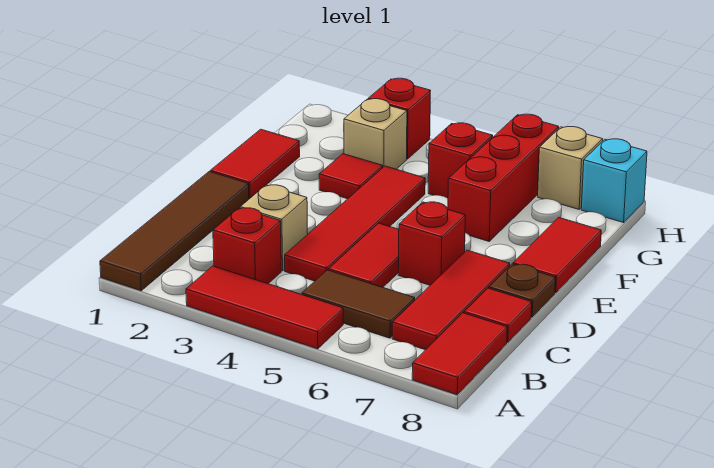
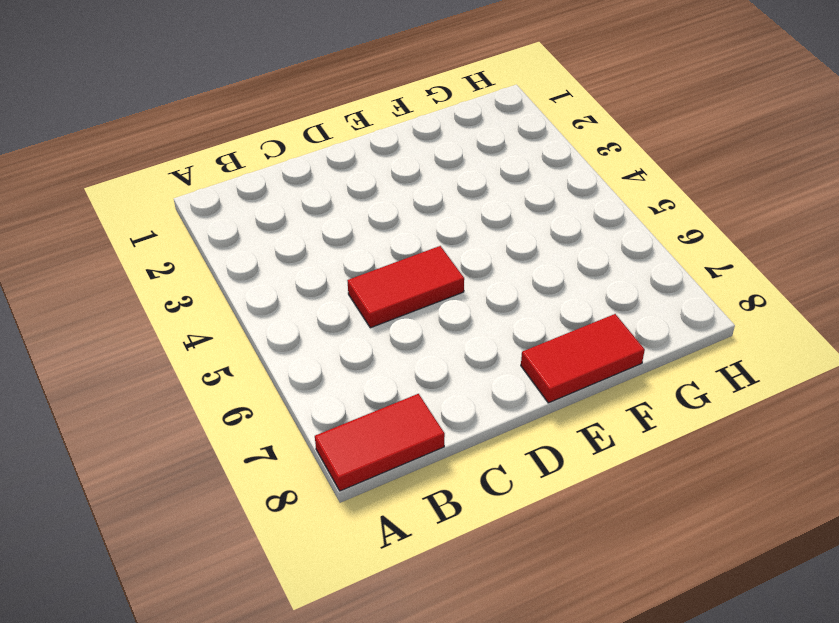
none -> brown 1x4 tile [100,172,249,291]
none -> red 1x3 tile [186,266,343,349]
none -> red 1x1 brick [213,208,281,284]

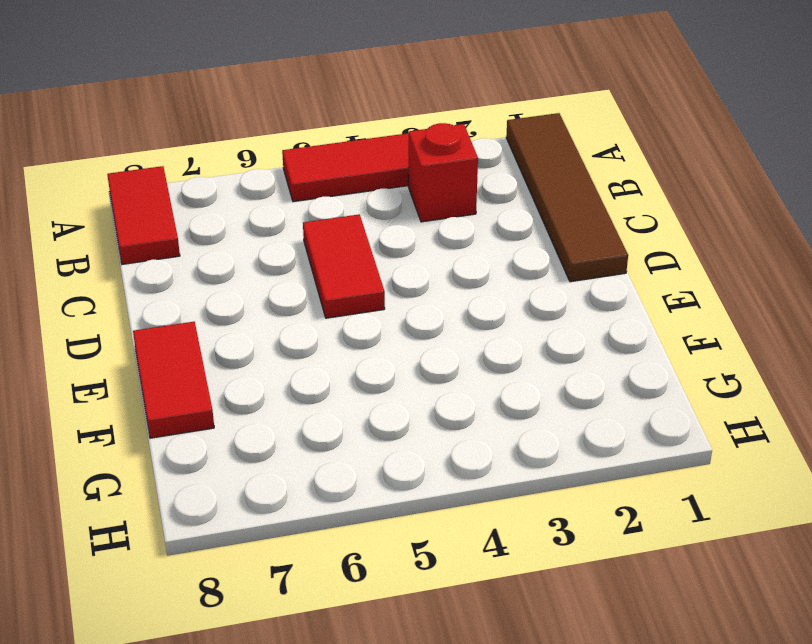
none -> brown 1x2 tile [302,270,415,338]
none -> red 1x3 tile [392,250,510,350]
none -> tan 1x1 brick [240,185,308,271]

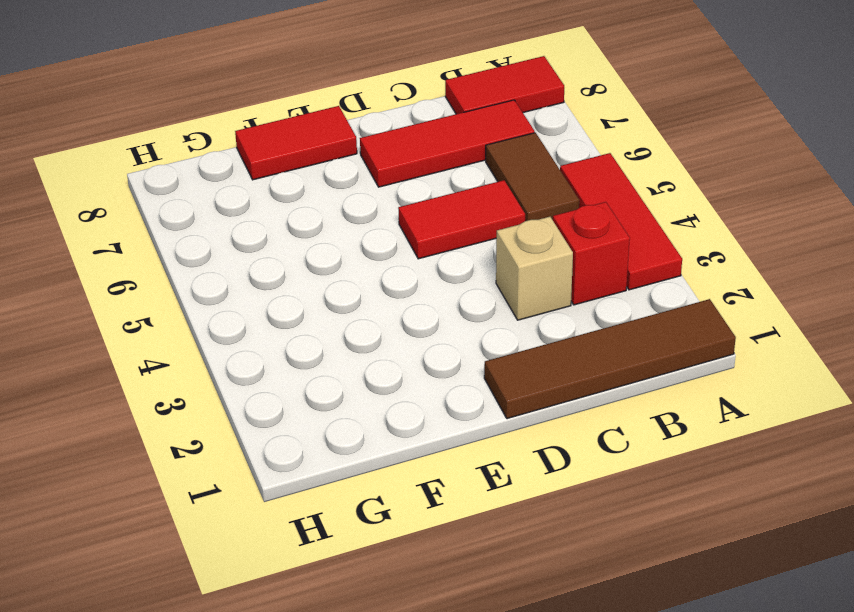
none -> red 1x4 tile [285,166,425,281]
none -> red 1x1 tile [464,288,532,342]
none -> red 1x1 brick [398,202,465,285]

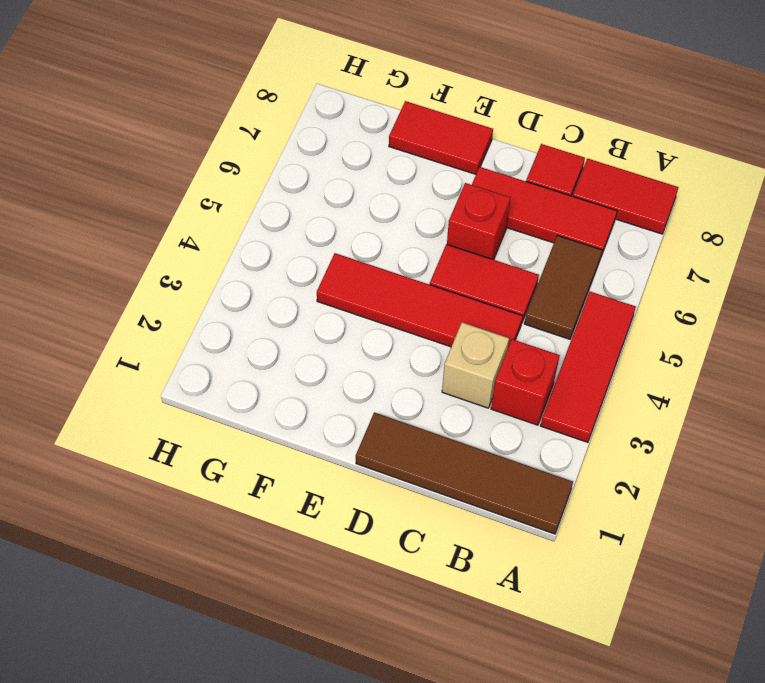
none -> brown 1x1 plate [489,264,555,317]
none -> red 1x2 tile [210,129,300,198]
none -> red 1x1 tile [319,154,383,199]

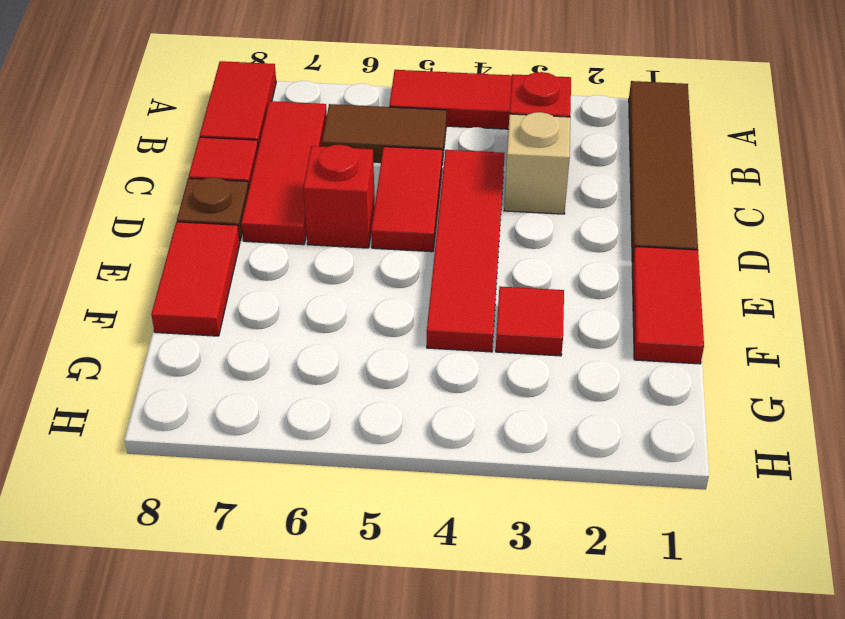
none -> red 1x3 brick [448,114,559,241]
none -> tan 1x1 brick [344,99,407,169]
none -> red 1x1 brick [428,123,493,198]

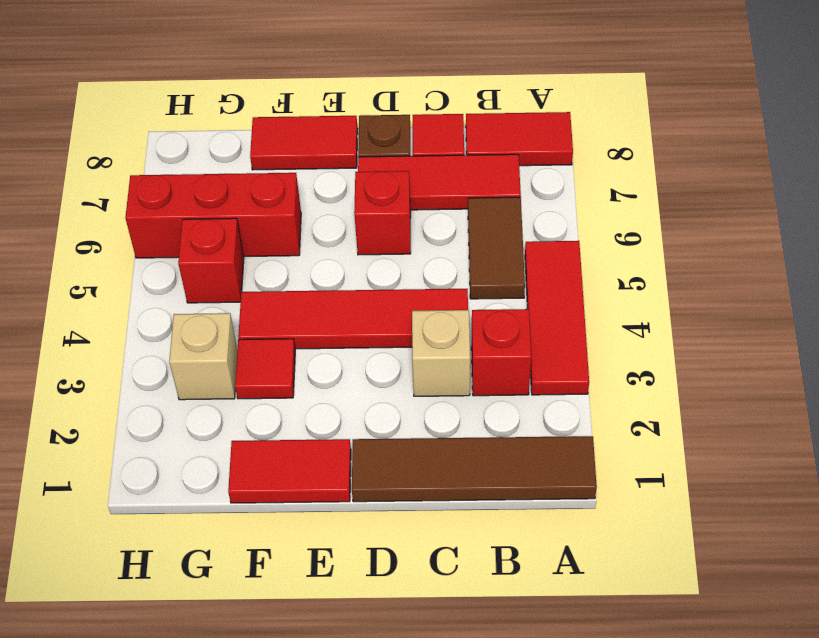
none -> red 1x2 tile [328,223,399,287]
none -> red 1x1 brick [368,78,430,159]
none -> tan 1x1 brick [538,127,603,209]

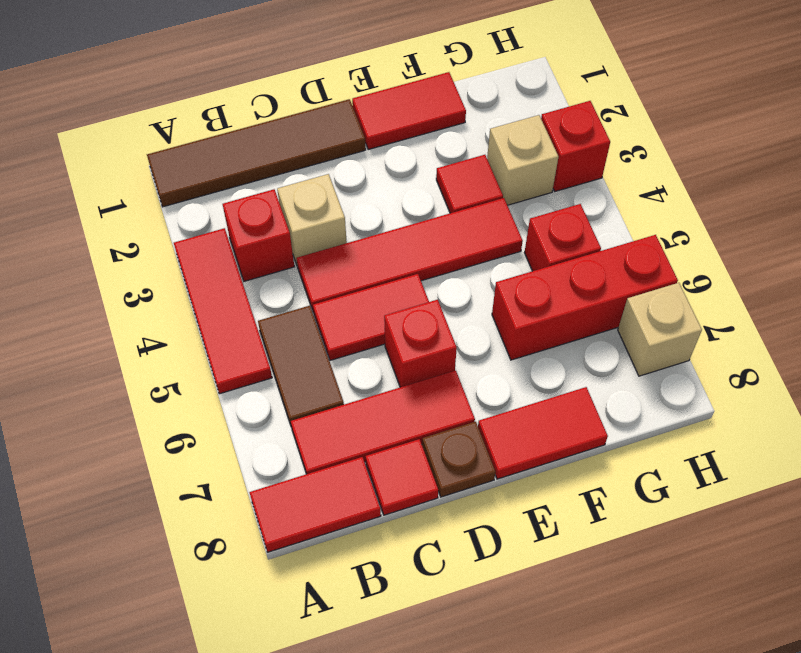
none -> cyan 1x1 brick [581,139,647,223]

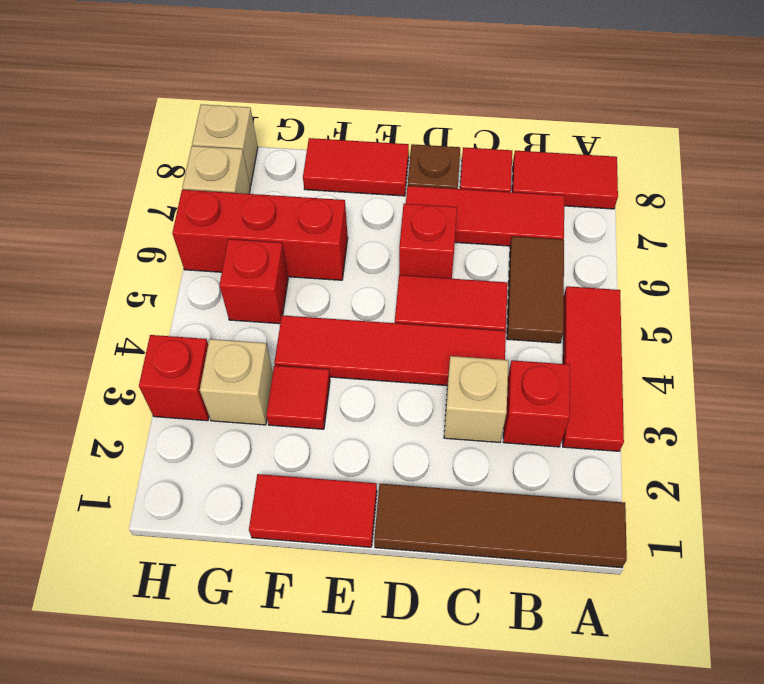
tan 1x1 brick [192,104,258,186] -> cyan 1x1 brick [581,139,647,223]

